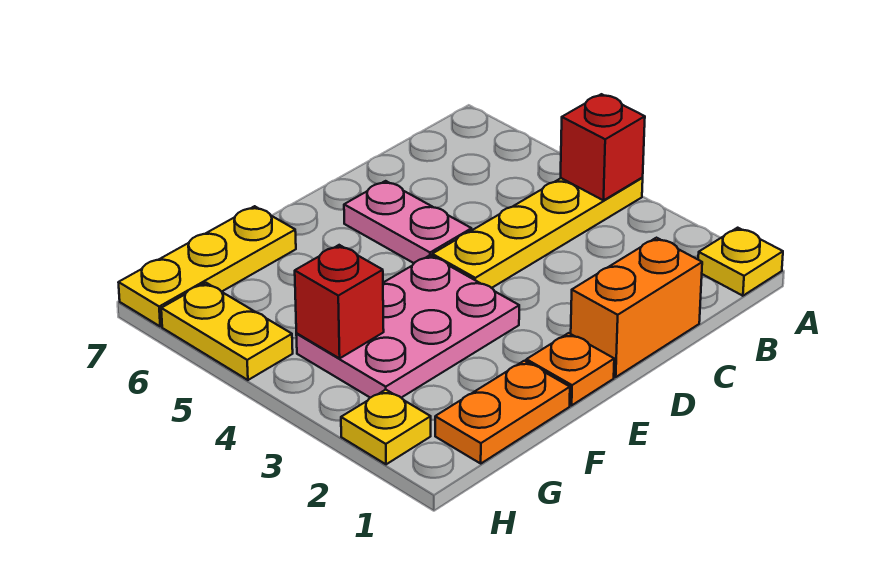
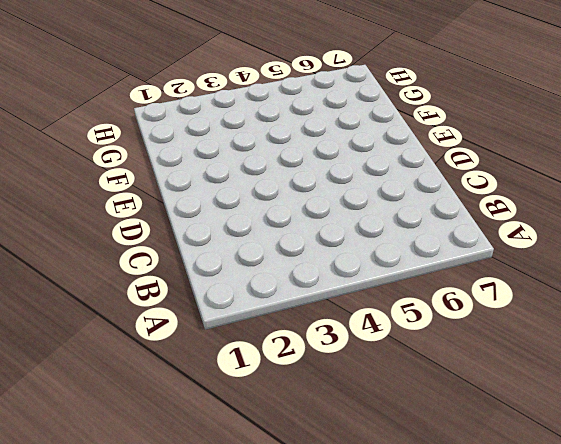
none -> yellow 1x1 plate [698,228,783,296]
none -> yellow 1x4 plate [432,178,643,288]
none -> orange 1x2 brick [571,238,702,377]

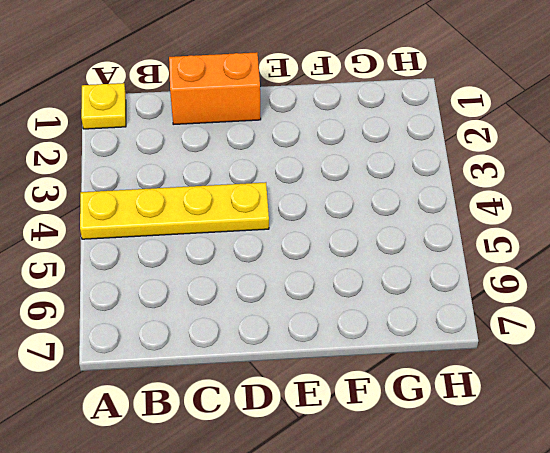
none -> pink 1x2 plate [344,181,472,263]
none -> orange 1x1 plate [526,333,614,405]
none -> pink 2x3 plate [296,255,519,398]

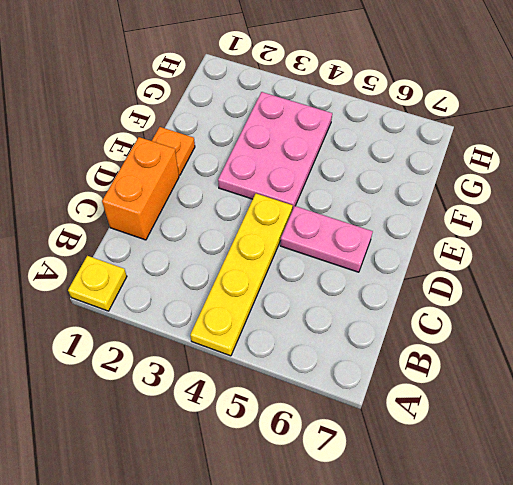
none -> orange 1x2 plate [435,361,570,463]
none -> yellow 1x3 plate [118,206,296,326]
none -> yellow 1x1 plate [341,390,431,464]

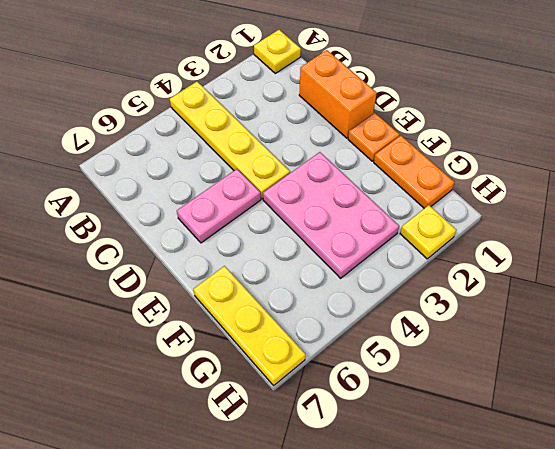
none -> yellow 1x2 plate [161,283,293,380]
none -> red 1x1 brick [561,94,645,200]
none -> red 1x1 brick [295,245,384,358]

